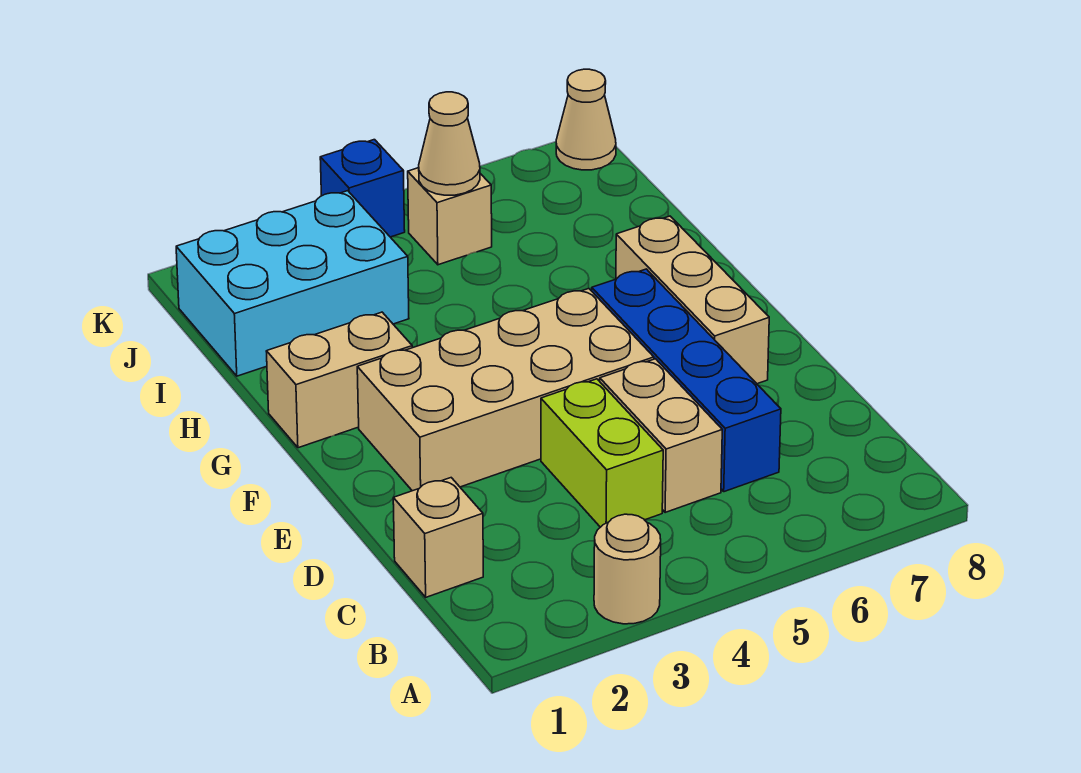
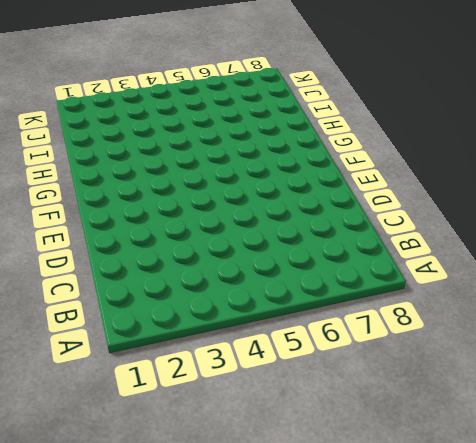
none -> tan 1x1 round brick [594,514,661,624]
none -> tan 1x1 brick [393,478,483,597]
none -> lime 1x2 brick [541,379,663,527]

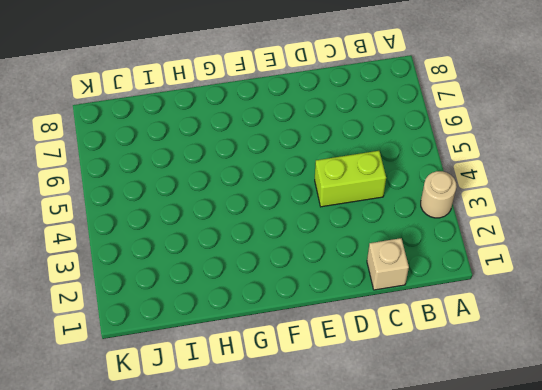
none -> tan 1x2 brick [600,359,722,513]
none -> blue 1x4 brick [592,269,781,492]
none -> tan 2x4 brick [357,289,654,491]

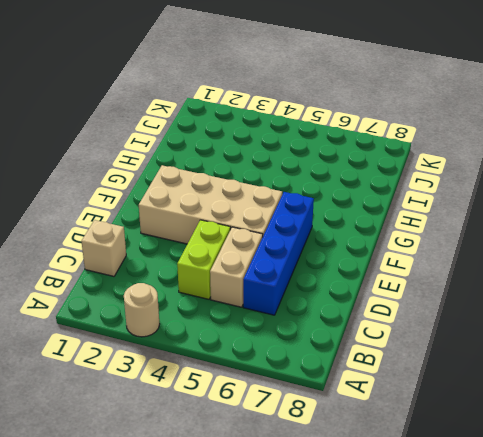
none -> tan 1x3 brick [616,216,769,384]
none -> tan 1x2 brick [266,312,412,448]
none -> cyan 2x3 brick [176,191,409,376]

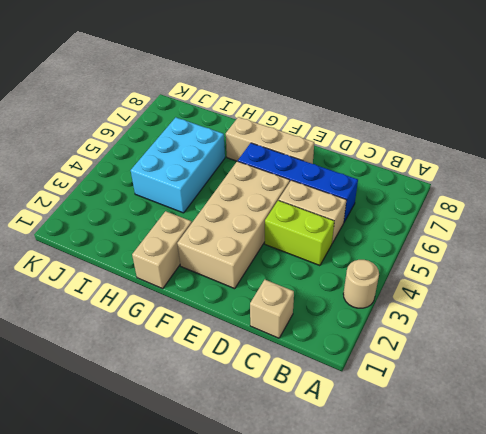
cyan 2x3 brick [131,117,225,213] -> cyan 2x3 brick moved to [176,191,409,376]
none -> tan 1x1 brick [408,168,492,265]
none -> blue 1x1 brick [320,140,405,237]
none -> tan 1x1 cone [556,69,616,170]

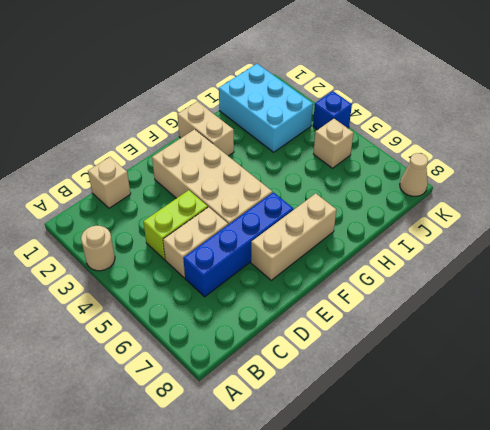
none -> tan 1x1 cone [419,92,480,195]

